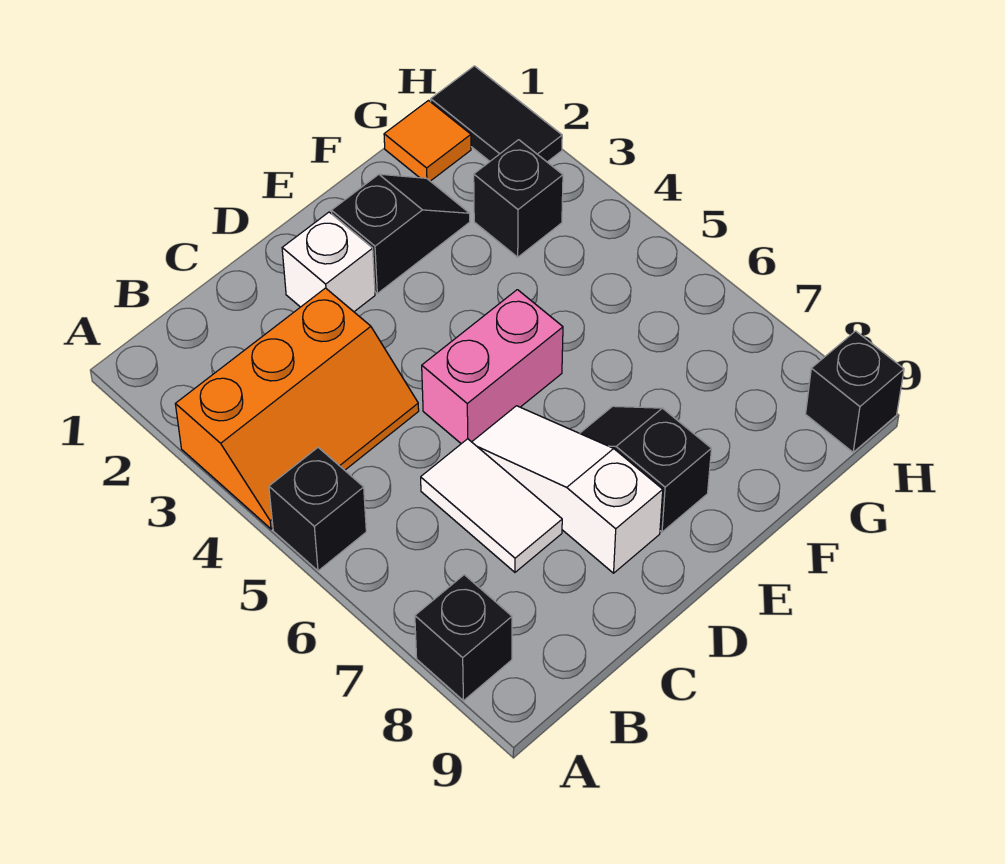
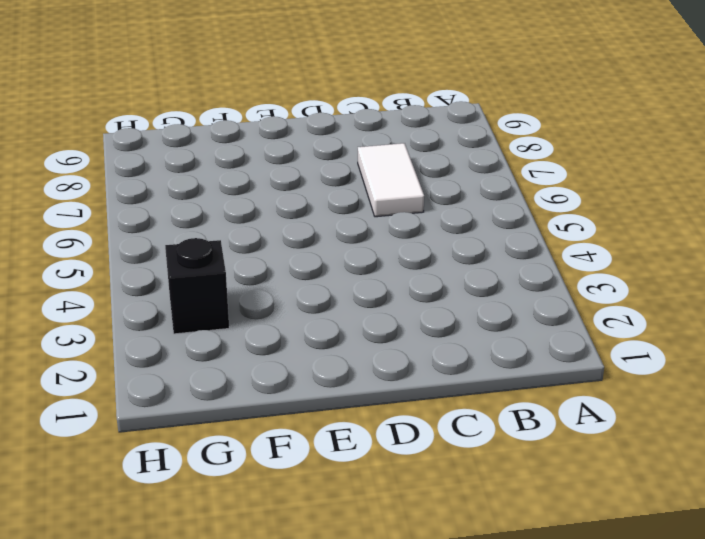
none -> orange 2x3 slope [175,288,419,529]
none -> black 1x1 brick [269,448,366,571]
none -> black 1x1 brick [415,575,512,701]

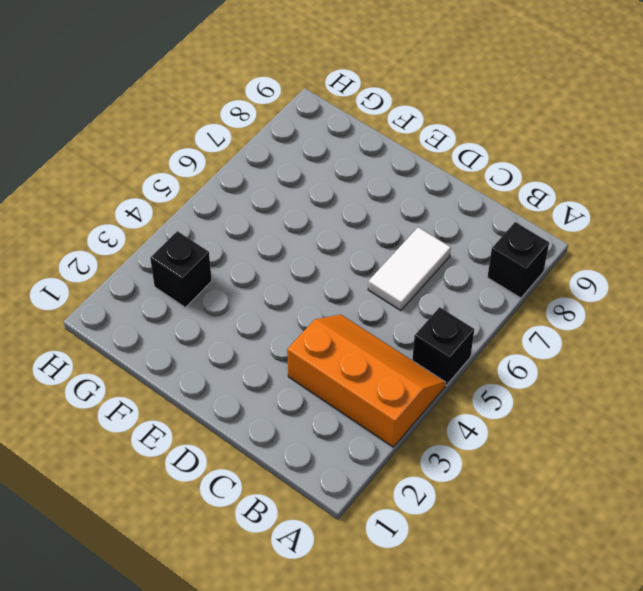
none -> white 1x1 brick [282,212,375,312]
none -> pink 1x2 brick [422,290,563,444]
none -> white 1x3 slope [472,406,663,573]

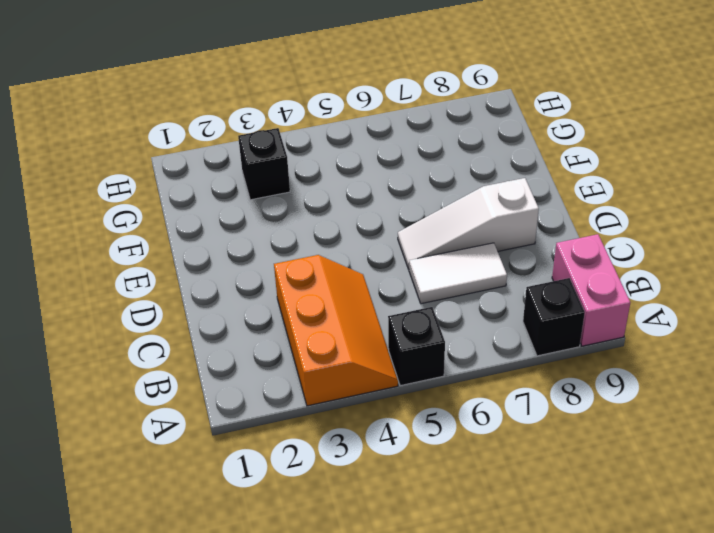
pink 1x2 brick [552,234,630,346] -> pink 1x2 brick moved to [422,290,563,444]
none -> white 1x1 brick [282,212,375,312]
none -> black 1x2 slope [331,174,470,293]
none -> black 1x2 slope [580,406,711,532]

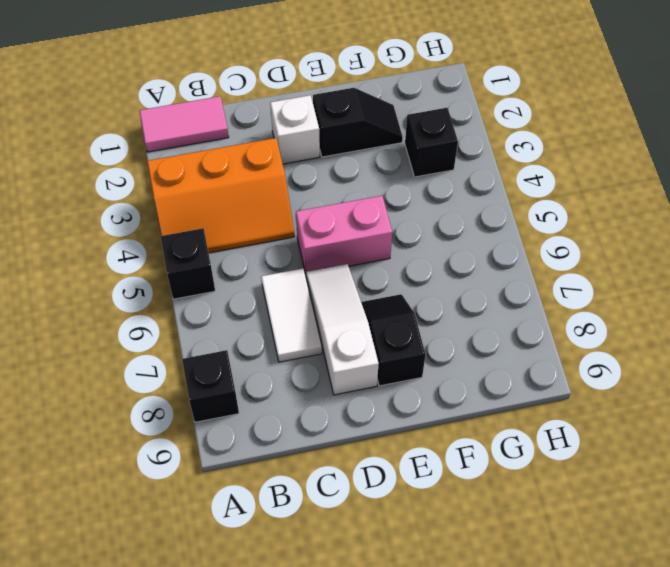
pink 1x2 tile [139,96,229,152] -> none
none -> orange 1x1 tile [384,101,471,181]
none -> black 1x2 tile [431,66,562,162]
none -> black 1x1 brick [806,331,904,452]

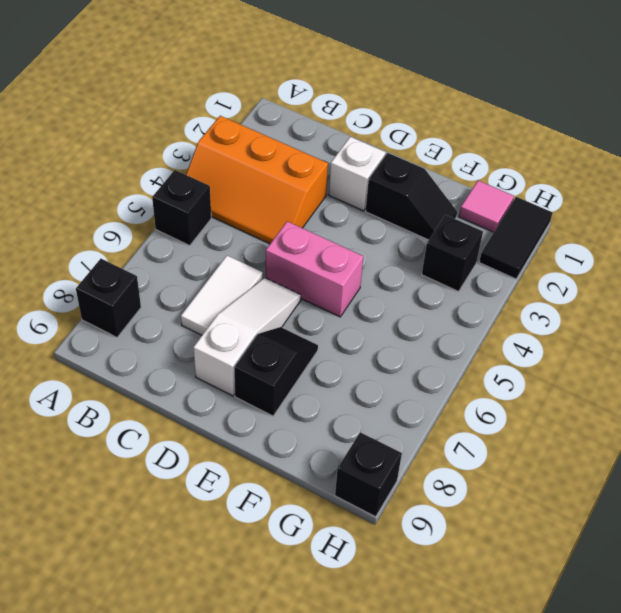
pink 1x1 tile [459,180,514,232] -> orange 1x1 tile [384,101,471,181]

